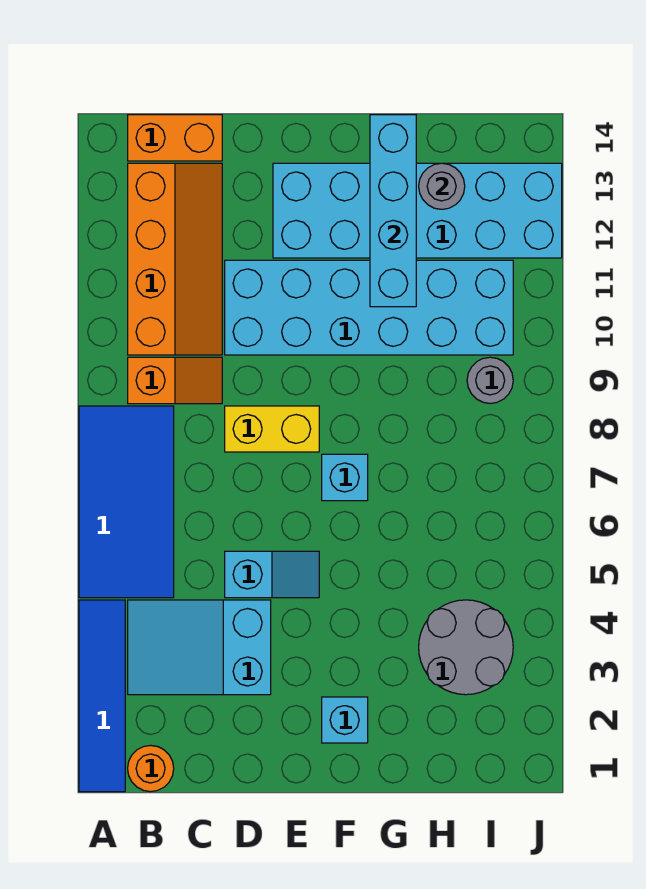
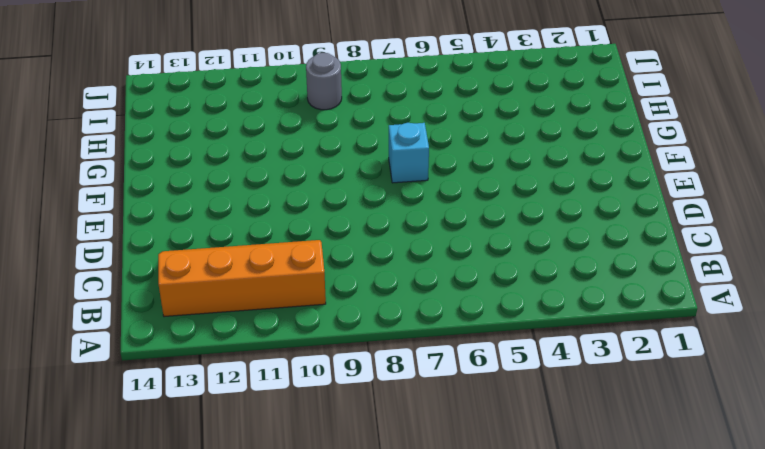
none -> blue 1x4 tile [79,600,125,792]
none -> blue 2x4 tile [79,406,174,598]
none -> orange 1x1 round brick [128,745,174,792]

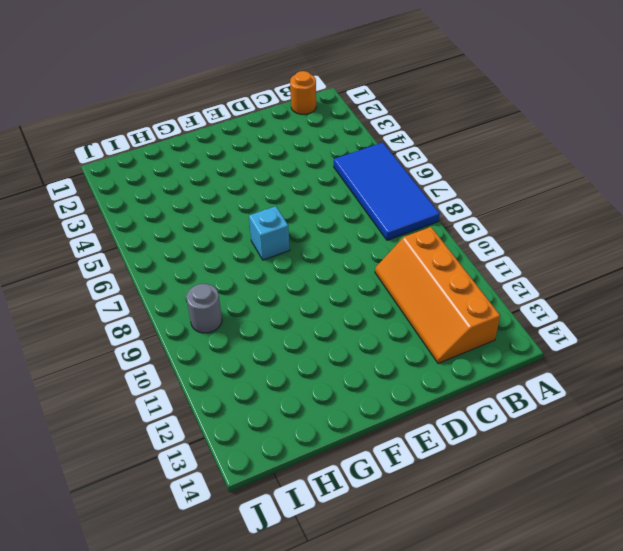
none -> blue 1x4 tile [79,600,125,792]
none -> cyan 2x3 slope [128,600,271,695]
none -> orange 1x2 slope [128,357,222,404]

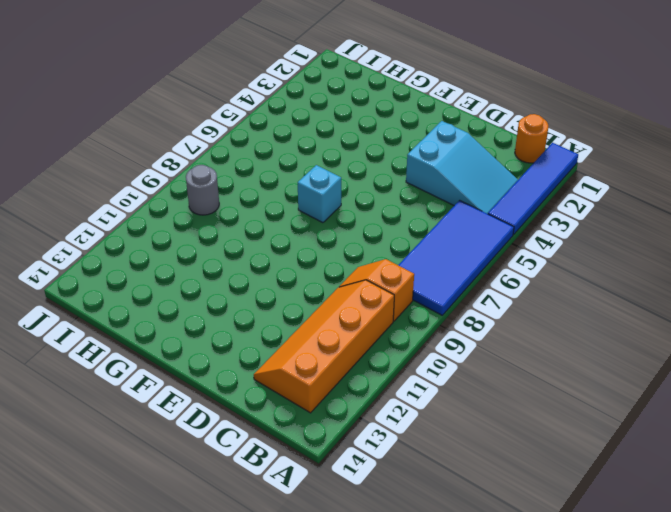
none -> orange 1x2 brick [128,115,222,161]
none -> cyan 1x2 slope [225,551,319,598]
none -> yellow 1x2 brick [225,406,319,452]

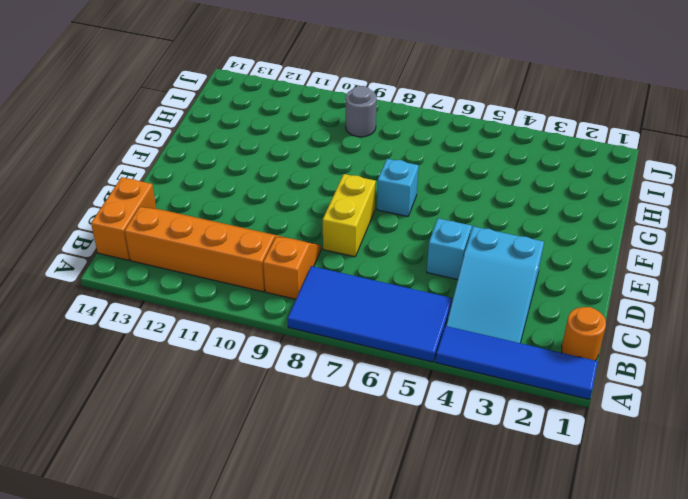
none -> cyan 2x6 brick [225,260,513,355]
none -> cyan 2x6 brick [273,163,562,258]
none -> cyan 1x1 brick [322,697,368,743]

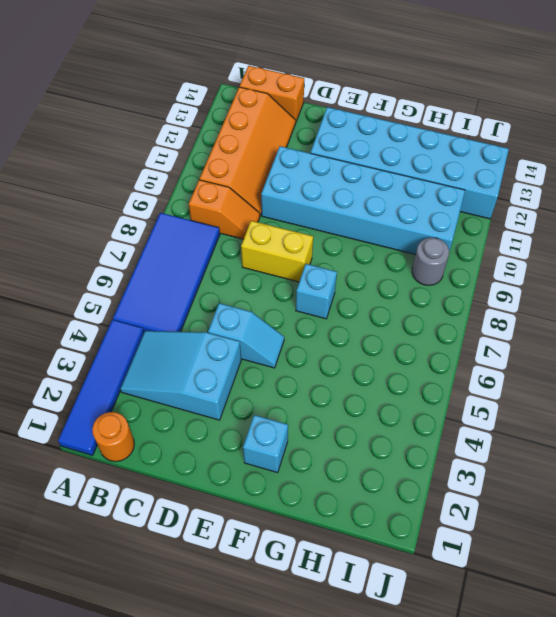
none -> grey 2x2 round brick [419,600,513,695]
none -> cyan 1x4 brick [370,115,416,307]
none -> grey 1x1 round brick [419,163,465,209]

